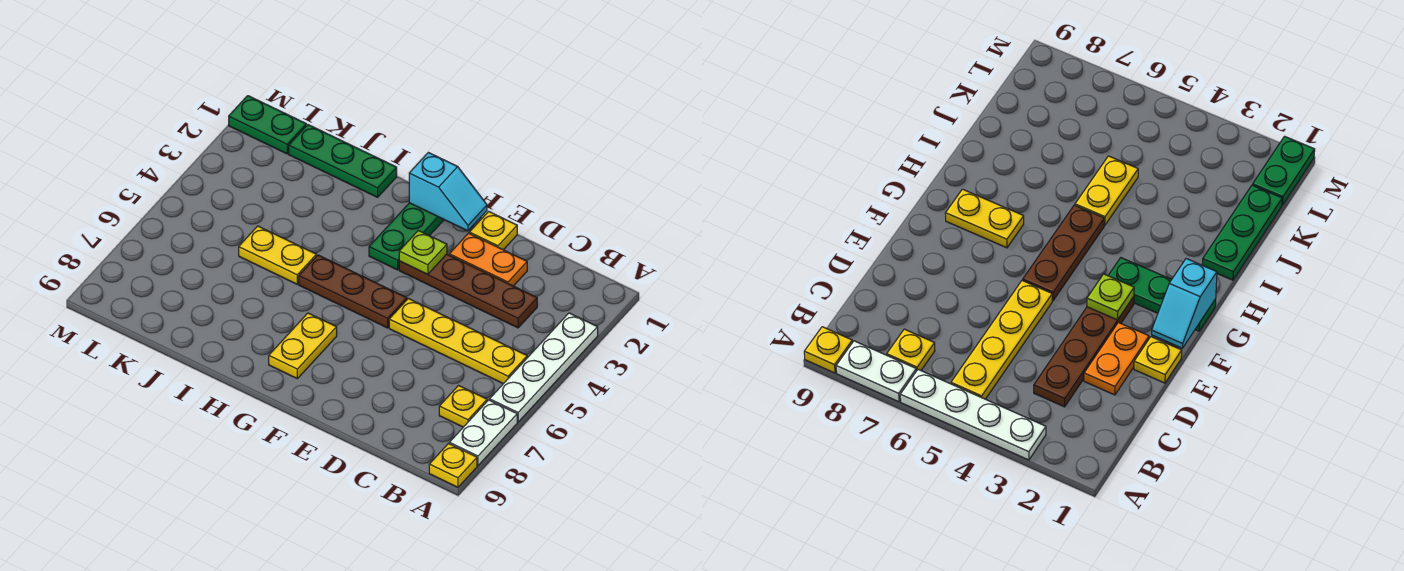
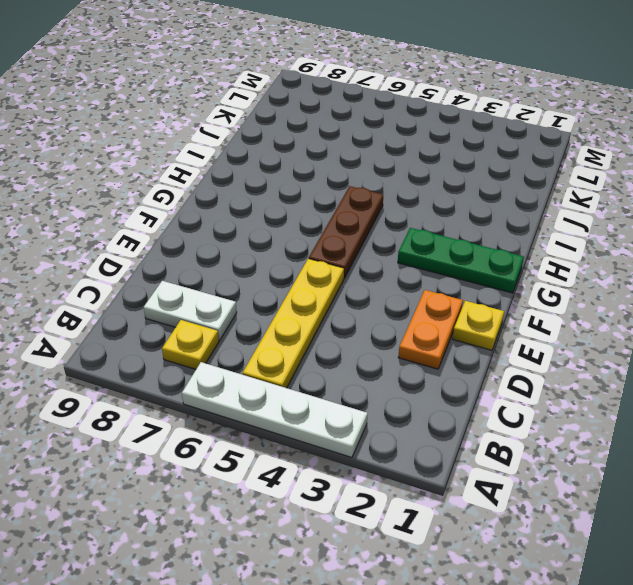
white 1x2 plate [144,281,237,340] -> white 1x2 plate moved to [449,400,517,466]
none -> yellow 1x1 plate [429,444,477,487]
none -> brown 1x4 plate [399,254,537,328]
none -> yellow 1x2 plate [269,313,337,378]

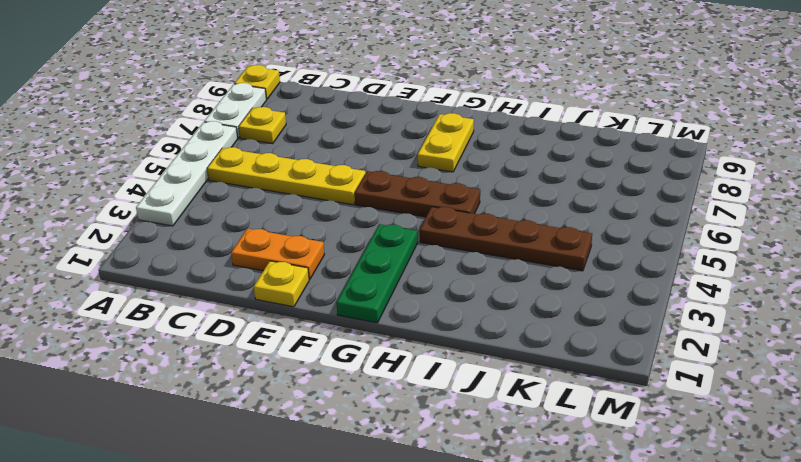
brown 1x4 plate [420,207,592,271] -> brown 1x4 plate moved to [399,254,537,328]
none -> green 1x3 plate [289,125,397,197]
none -> yellow 1x2 plate [239,226,316,284]
none -> green 1x2 plate [229,96,306,154]

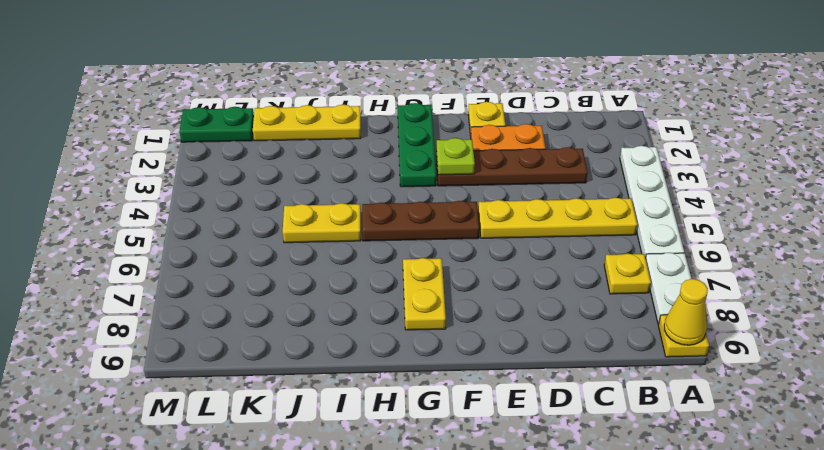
yellow 1x1 cone [664,279,708,345] -> none
yellow 1x3 plate [253,105,361,141] -> green 1x3 plate [289,125,397,197]
none -> cyan 1x2 slope [409,153,487,231]

